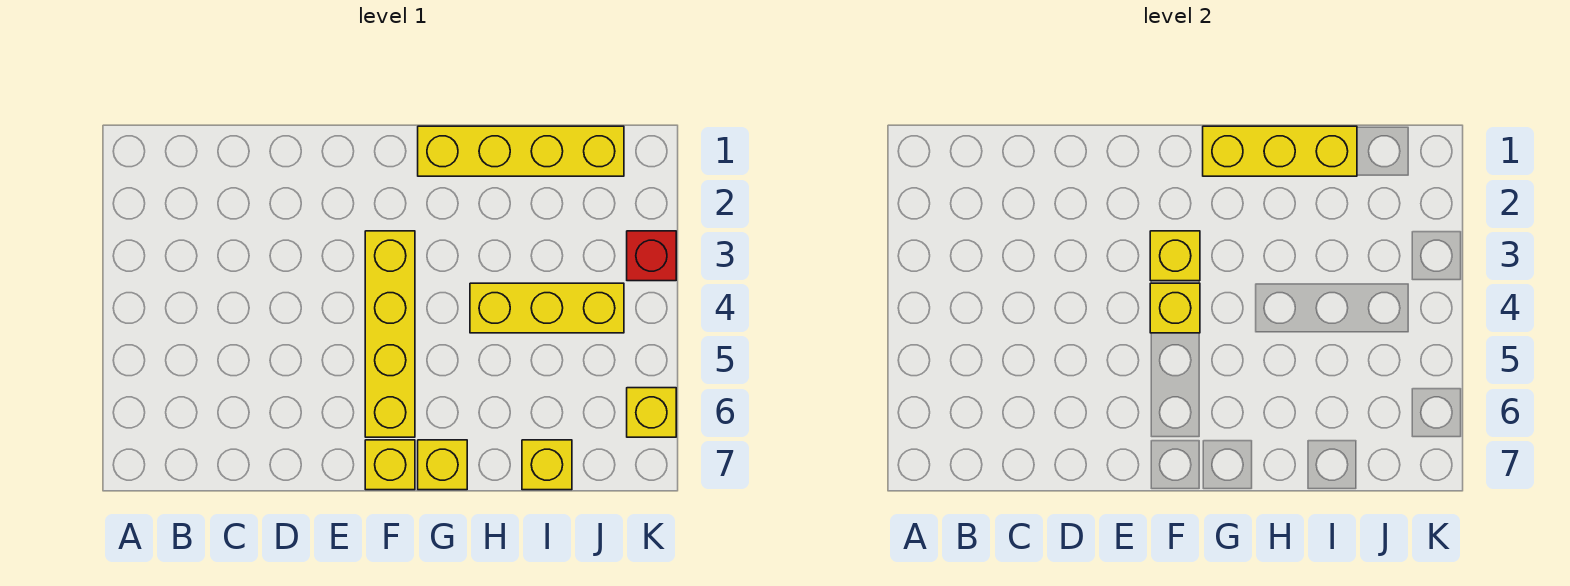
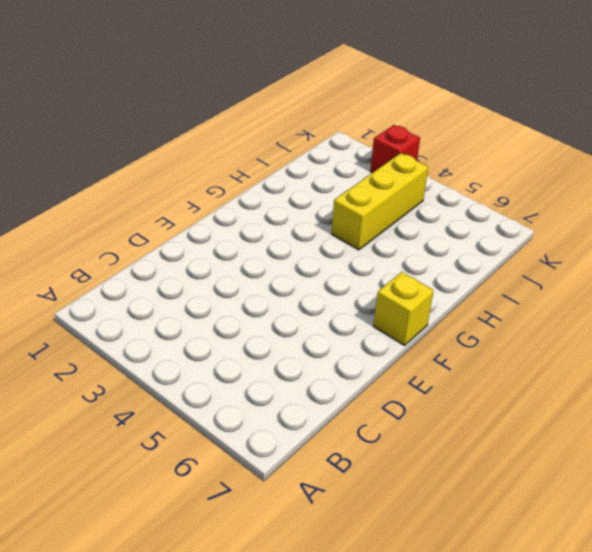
none -> yellow 1x4 brick [365,231,415,437]
none -> yellow 1x4 brick [418,126,624,176]

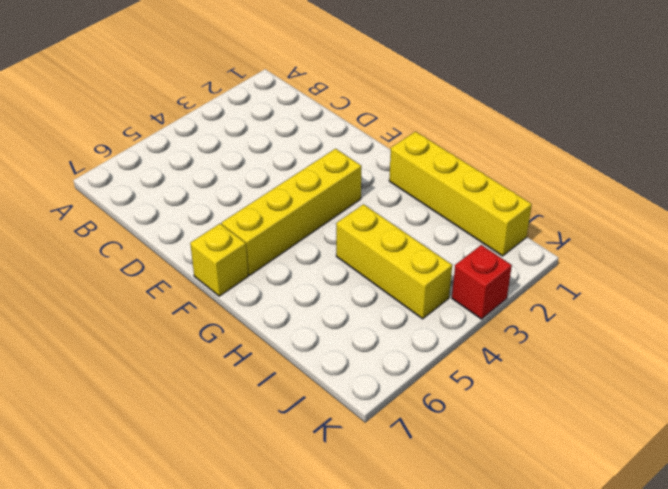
none -> yellow 1x1 brick [418,440,467,490]
none -> yellow 1x1 brick [522,440,572,490]

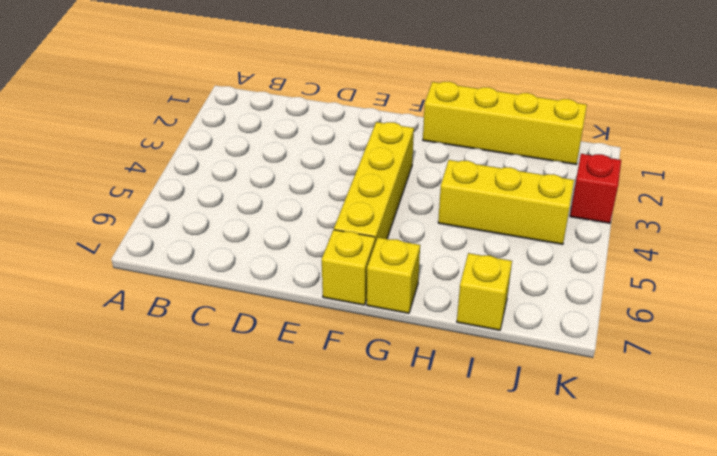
none -> yellow 1x1 brick [627,388,676,437]
none -> yellow 1x1 brick [1150,231,1200,281]

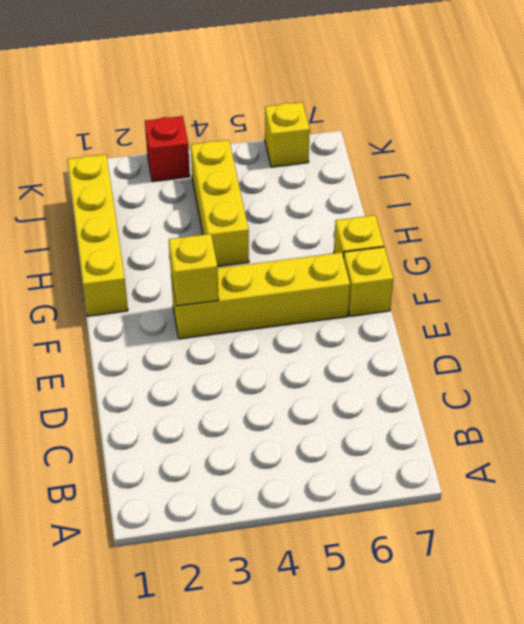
none -> yellow 1x1 brick [522,440,572,490]
none -> yellow 1x1 brick [1150,283,1200,333]

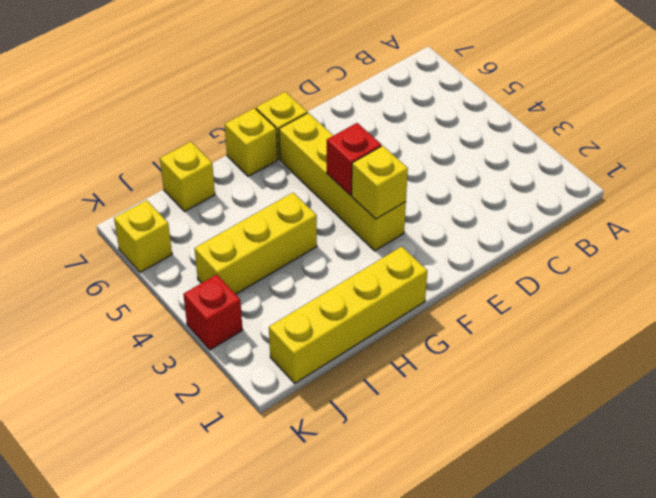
red 1x1 brick [327,123,382,195] -> yellow 1x1 brick [1150,283,1200,333]
none -> yellow 1x3 brick [1203,126,1357,176]

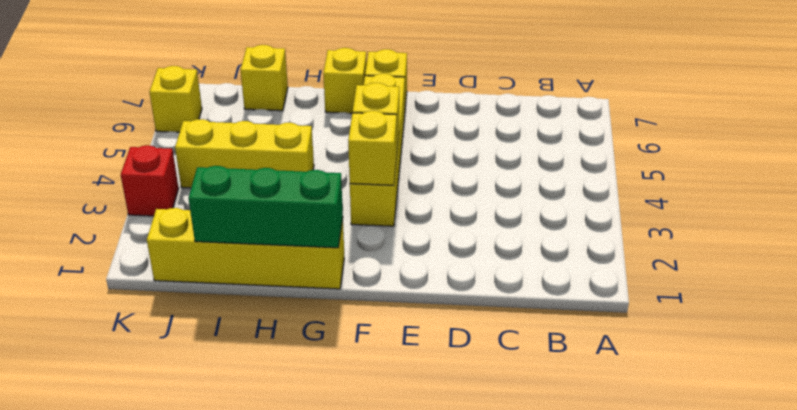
green 1x3 brick [188,166,343,248] -> yellow 1x3 brick [1203,126,1357,176]

